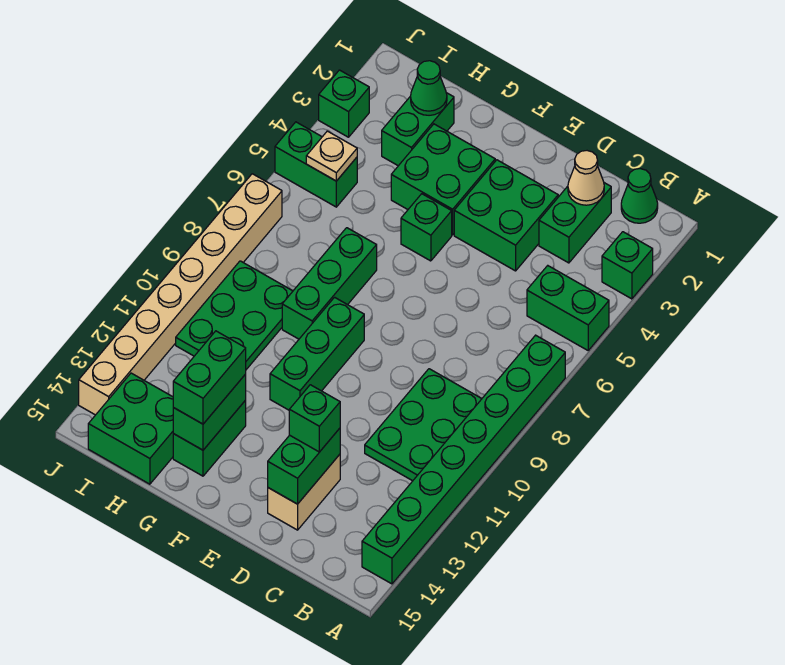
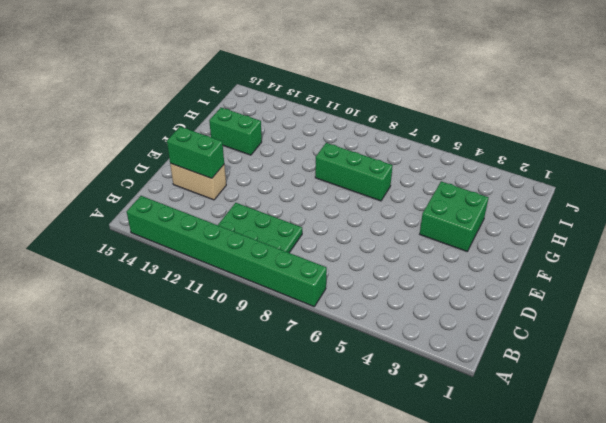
none -> green 1x1 brick [602,232,653,299]
none -> green 1x2 brick [527,266,609,350]
none -> green 1x1 cone [621,169,658,223]

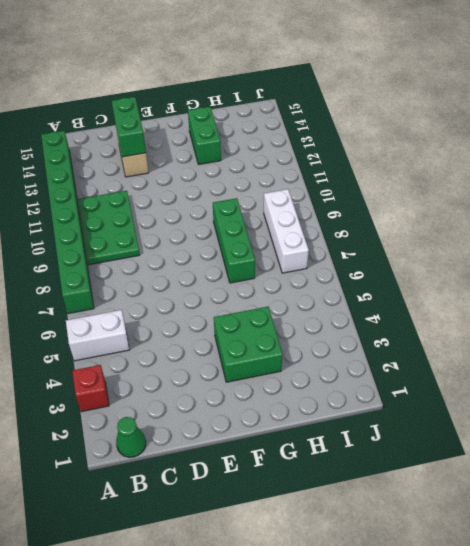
red 1x1 brick [72,365,109,412] -> green 1x1 brick [602,232,653,299]
white 1x2 brick [66,310,129,361] -> green 1x2 brick [527,266,609,350]
white 1x3 brick [264,189,309,273] -> green 2x3 plate [176,261,293,370]
none -> green 1x2 brick [539,183,611,263]
none -> green 2x2 brick [454,160,558,271]
none -> green 1x1 brick [401,194,452,261]

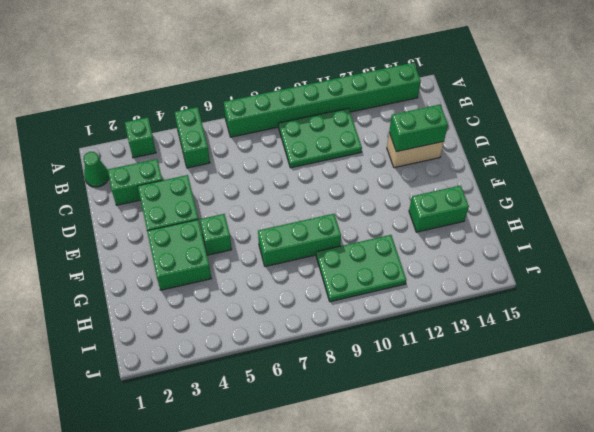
none -> green 1x3 brick [270,297,364,410]
none -> green 1x2 brick [382,93,454,166]
none -> green 2x2 brick [88,373,173,484]

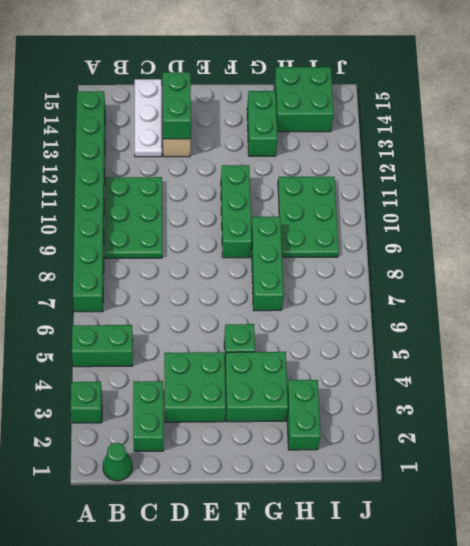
white 1x3 plate [135,79,162,157] -> none
none -> green 1x2 brick [275,122,357,207]
none -> green 1x1 brick [319,70,369,137]
none -> tan 1x8 brick [79,174,282,415]

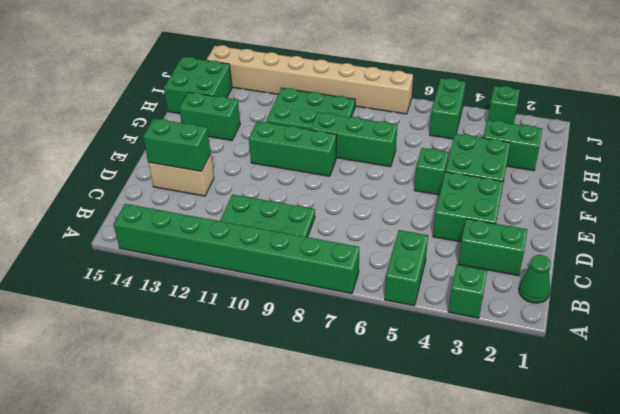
none -> tan 1x1 cone [568,151,604,205]
none -> green 1x2 brick [173,374,246,450]
none -> green 1x1 cone [411,61,447,115]

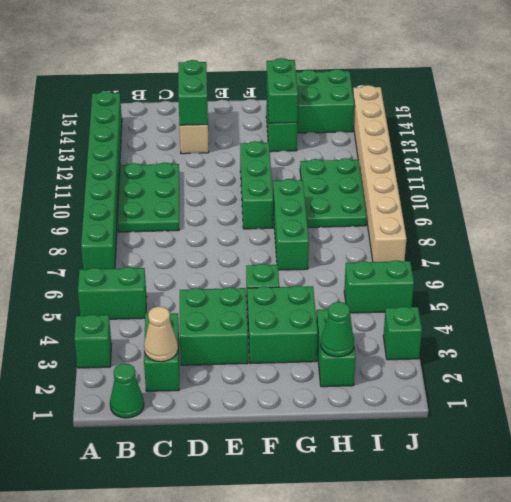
none -> tan 1x1 plate [306,131,357,181]
none -> green 1x1 brick [289,385,340,452]
none -> green 1x2 brick [173,331,246,424]

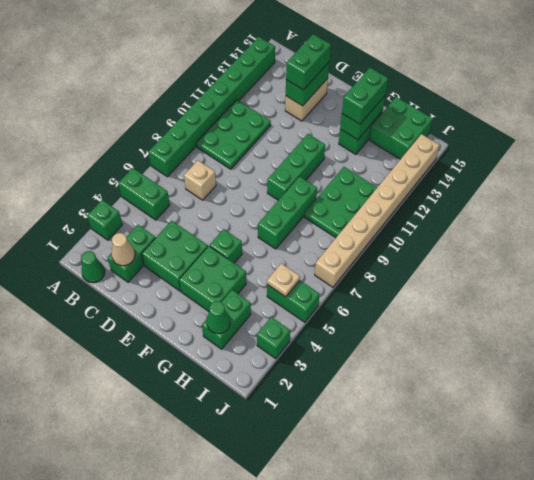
tan 1x1 brick [184,160,216,200] -> none
green 1x2 brick [286,34,331,90] -> green 1x1 brick [289,385,340,452]

